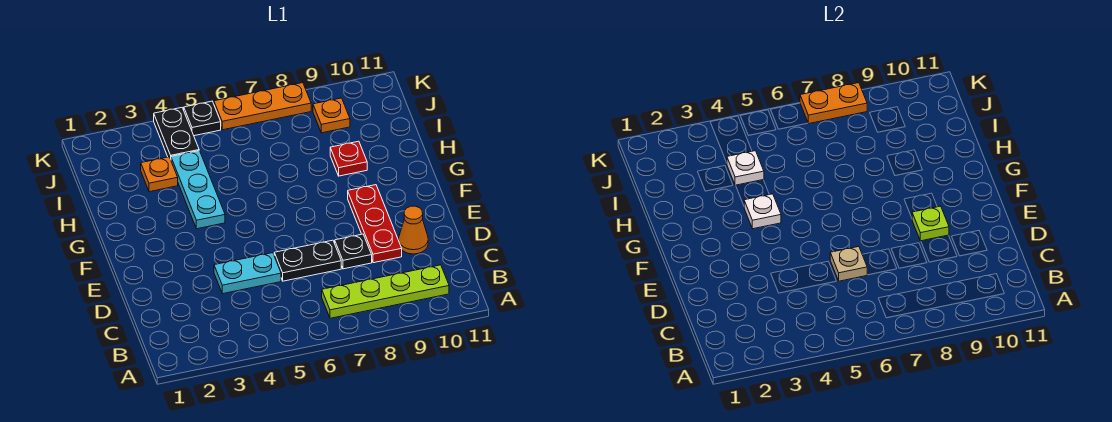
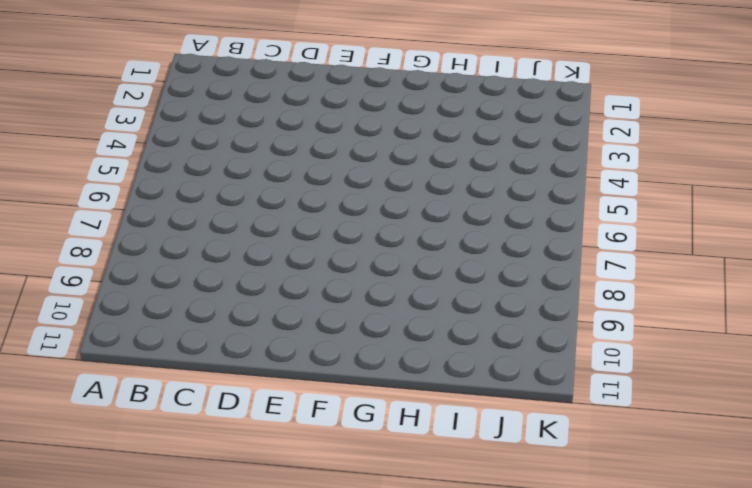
none -> lime 1x4 plate [322,265,449,318]
none -> cyan 1x2 plate [214,253,281,294]
none -> black 1x2 plate [274,240,341,281]

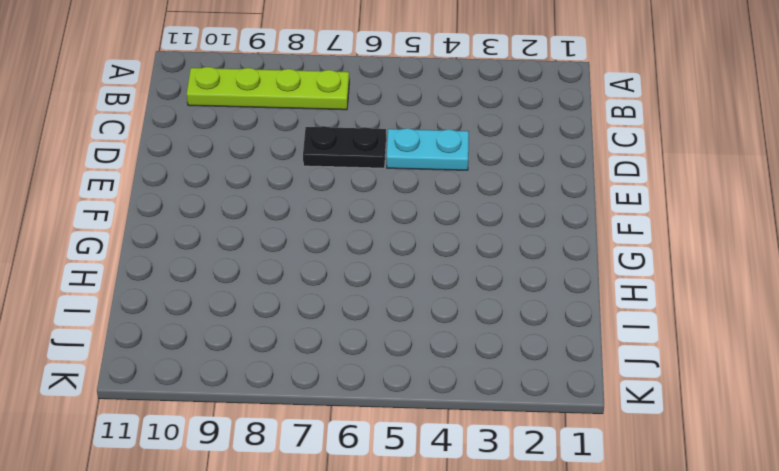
none -> black 1x1 plate [335,234,372,269]
none -> red 1x3 plate [348,185,402,263]
none -> orange 1x1 cone [398,206,428,254]

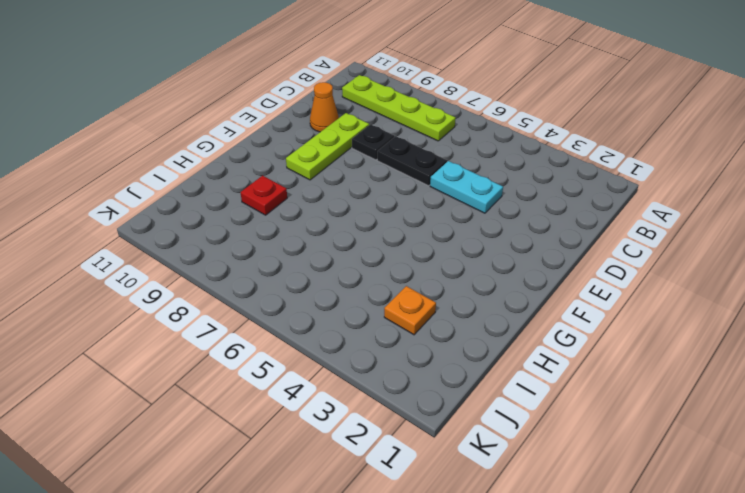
lime 1x3 plate [286,113,369,180] -> red 1x3 plate [348,185,402,263]
none -> cyan 1x3 plate [171,151,225,229]
none -> black 1x2 plate [154,108,199,159]
none -> orange 1x1 plate [313,98,350,133]

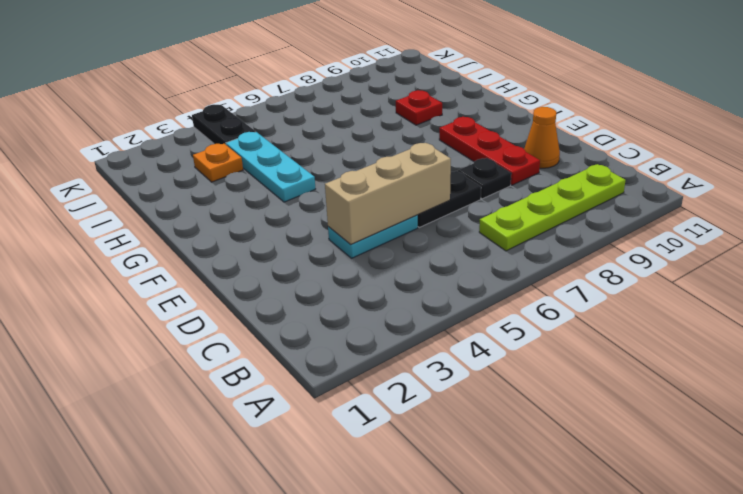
tan 1x3 brick [325,143,451,245] -> tan 1x1 plate [830,247,867,281]
none -> orange 1x1 plate [313,98,350,133]
none -> black 1x1 plate [184,101,221,136]
none -> orange 1x3 plate [214,83,311,130]

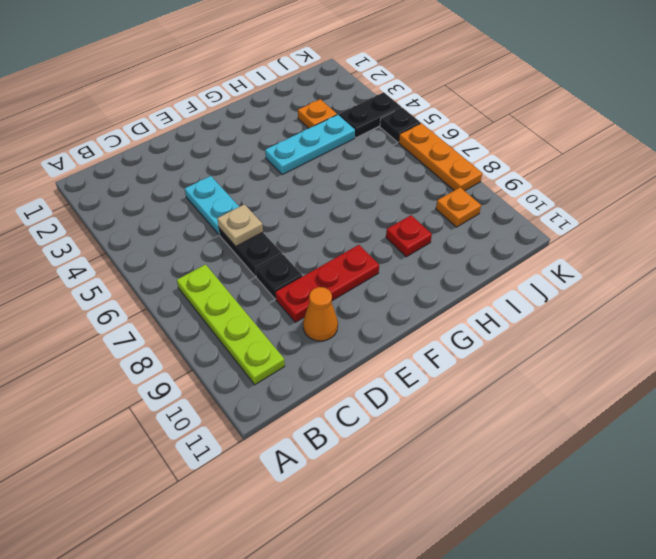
none -> lime 1x1 plate [912,206,949,241]
none -> white 1x1 plate [744,194,781,229]
none -> white 1x1 plate [727,151,764,186]

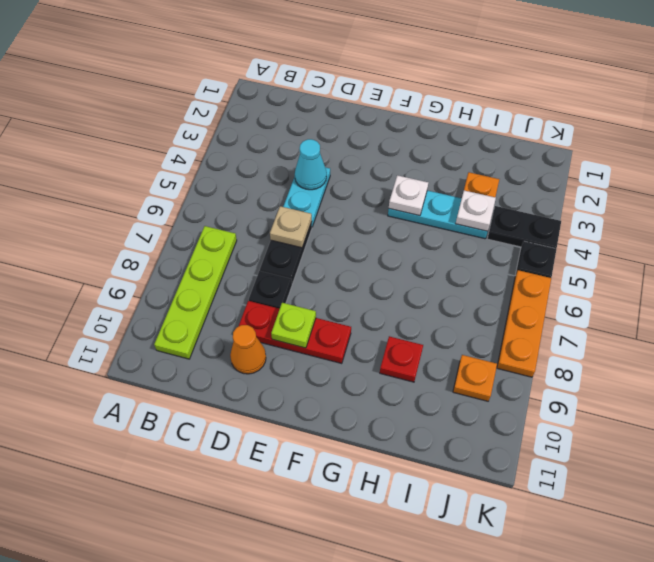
cyan 1x1 cone [295,139,327,190] -> none
none -> orange 1x2 plate [800,83,867,124]

